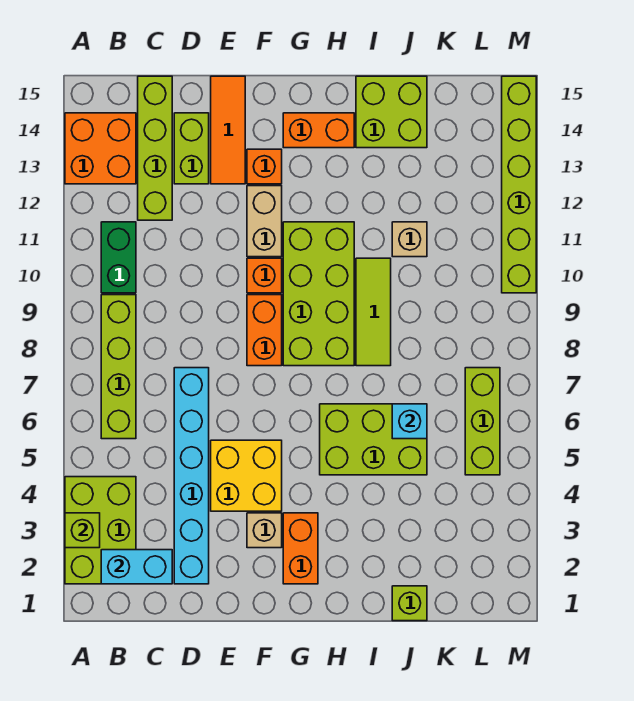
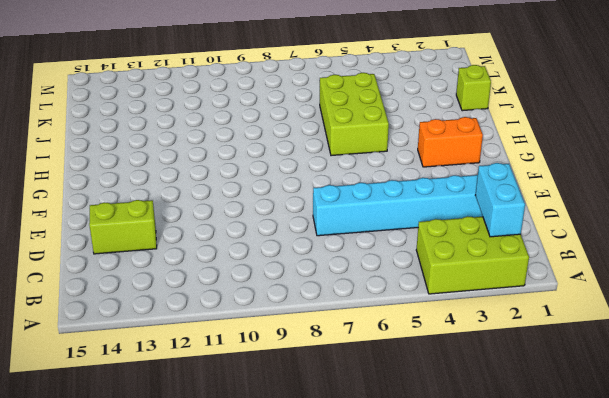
none -> orange 2x2 brick [65,113,136,184]
none -> lime 1x4 brick [101,295,136,439]
none -> green 1x2 brick [101,222,136,293]

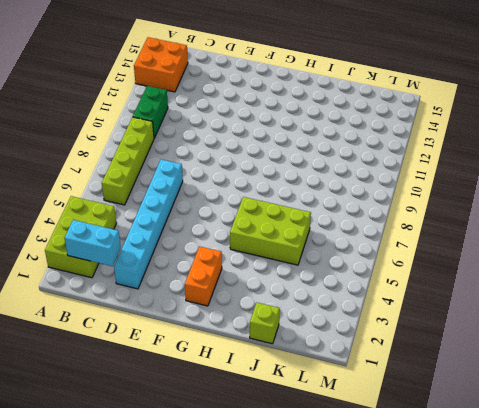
none -> lime 1x4 brick [138,76,172,220]
none -> lime 1x2 brick [174,113,209,184]
none -> yellow 2x2 brick [211,440,282,511]

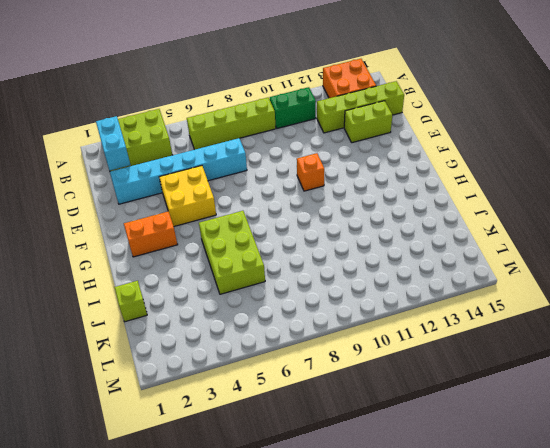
none -> orange 1x3 tile [211,76,245,184]
none -> tan 1x1 brick [247,513,282,548]
none -> orange 1x2 brick [247,295,282,366]

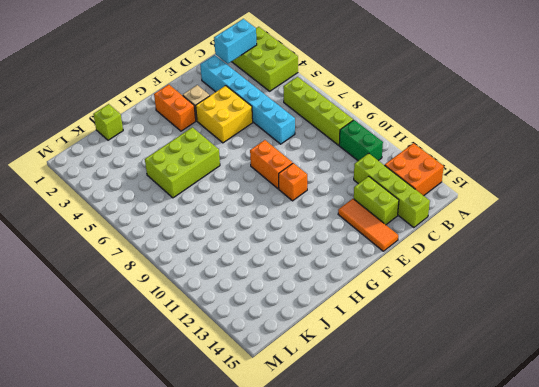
none -> tan 1x2 brick [247,186,282,257]
none -> orange 1x1 brick [247,149,282,184]
none -> lime 2x4 brick [283,222,354,366]

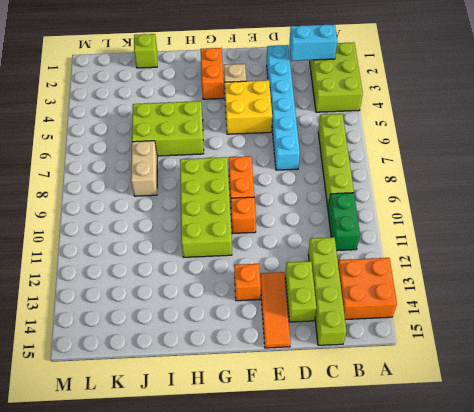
tan 1x2 brick [131,141,157,196] -> tan 1x2 brick moved to [247,186,282,257]
none -> orange 1x2 brick [283,113,354,148]
none -> lime 1x3 tile [356,258,391,366]
none -> lime 2x2 brick [356,76,427,148]

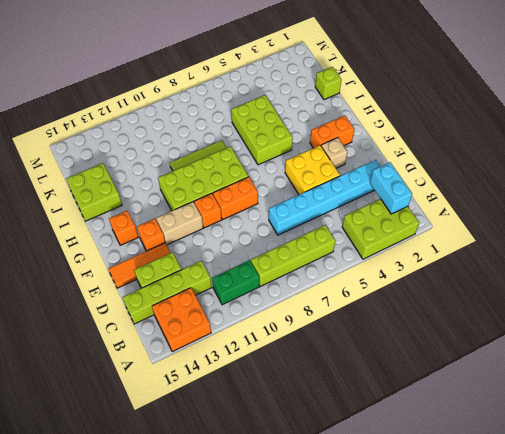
orange 1x1 brick [109,211,138,245] -> orange 1x2 brick [283,113,354,148]
none -> tan 1x1 brick [392,222,427,257]
none -> lime 1x3 brick [465,368,500,475]
none -> lime 1x6 brick [502,76,536,293]

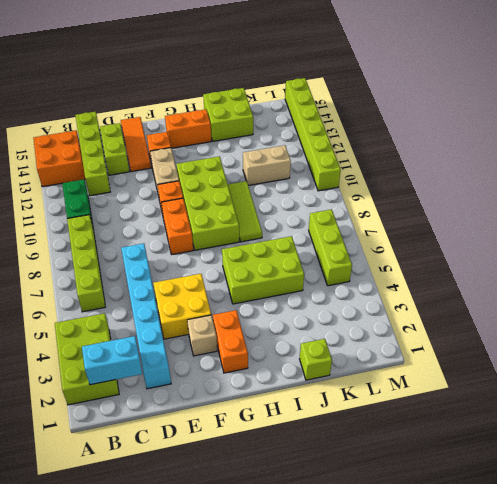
tan 1x2 brick [243,145,291,186] -> tan 1x1 brick [392,222,427,257]
none -> lime 1x1 brick [65,513,100,548]
none -> cyan 1x1 brick [392,404,427,439]

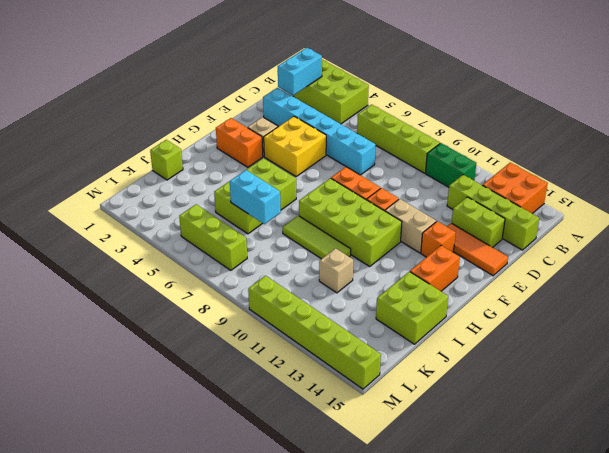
cyan 1x2 brick [230,170,281,224] -> cyan 1x1 brick [392,404,427,439]
none -> lime 1x1 brick [65,513,100,548]

